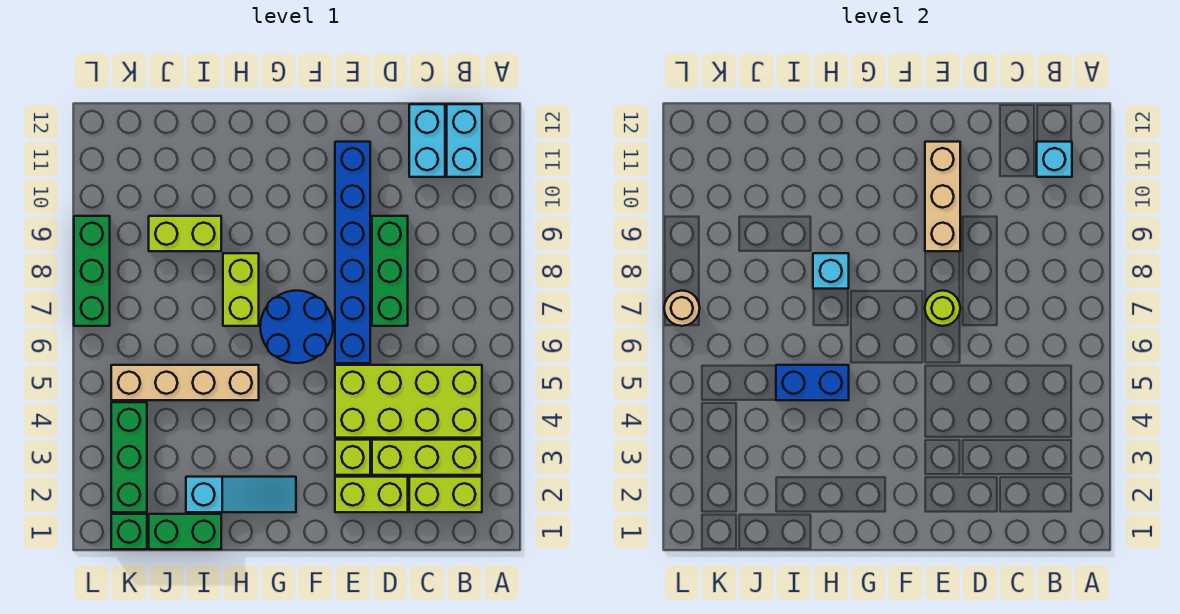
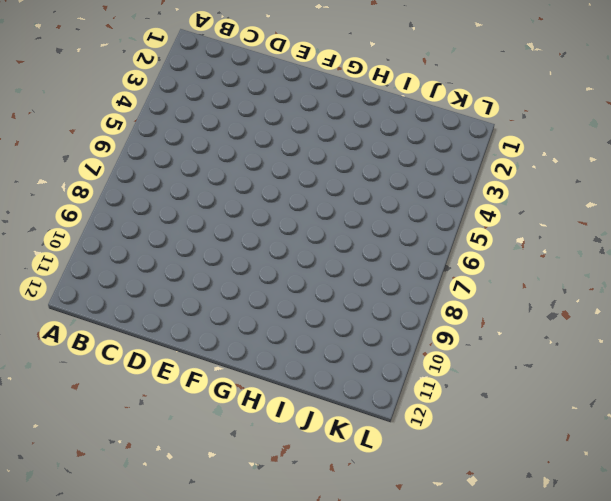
none -> lime 1x2 brick [409,477,482,512]
none -> lime 1x3 brick [372,440,482,475]
none -> lime 2x4 brick [335,365,482,438]

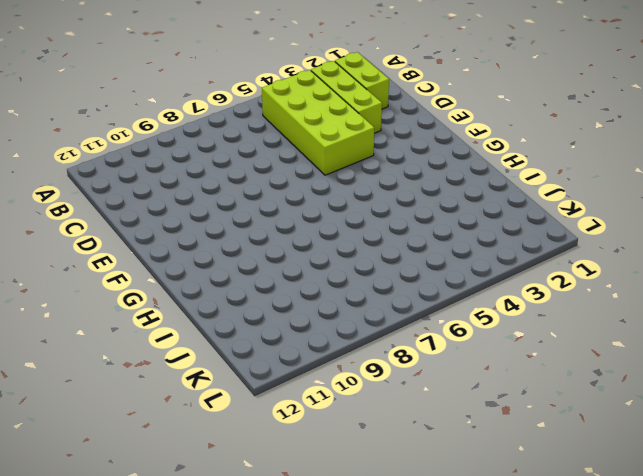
none -> cyan 1x2 brick [447,104,482,177]
none -> cyan 1x2 brick [409,104,445,177]
none -> lime 1x2 brick [335,477,408,512]

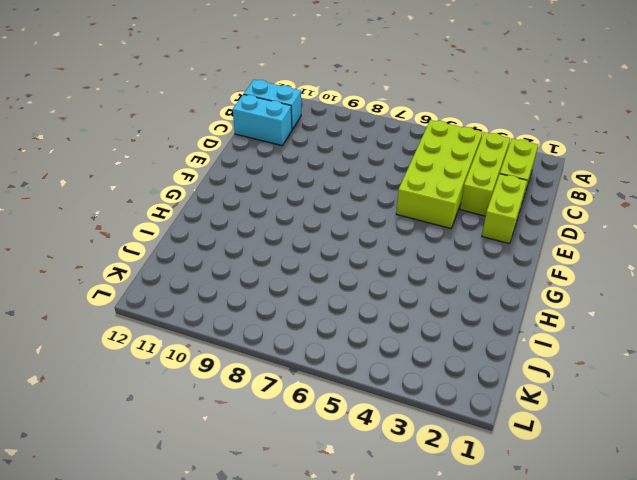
none -> green 1x3 brick [372,216,408,326]
none -> lime 1x1 brick [335,440,370,475]
none -> blue 1x6 brick [335,142,370,363]

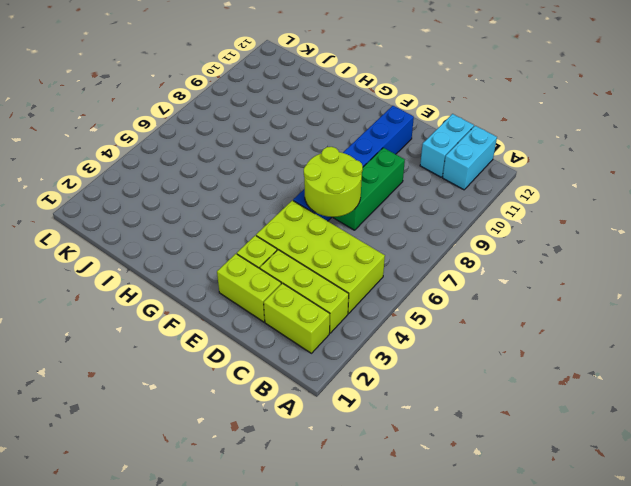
lime 2x2 round brick [304,147,363,217] -> lime 1x1 round brick [925,291,960,326]
none -> blue 2x2 round brick [260,291,333,363]
none -> cyan 1x3 slope [186,477,296,512]
none -> tan 1x4 brick [111,365,259,400]

